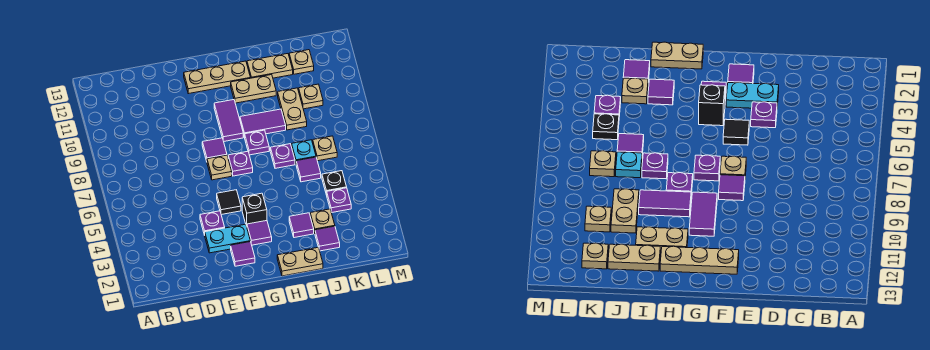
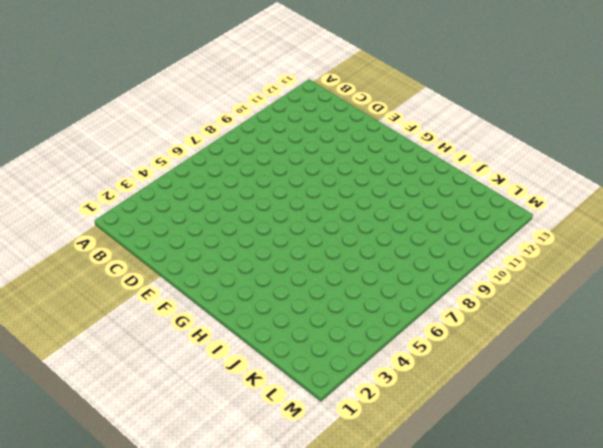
none -> cyan 1x2 plate [205,224,250,253]
none -> purple 1x1 plate [200,211,225,235]
none -> purple 1x1 tile [231,242,255,266]

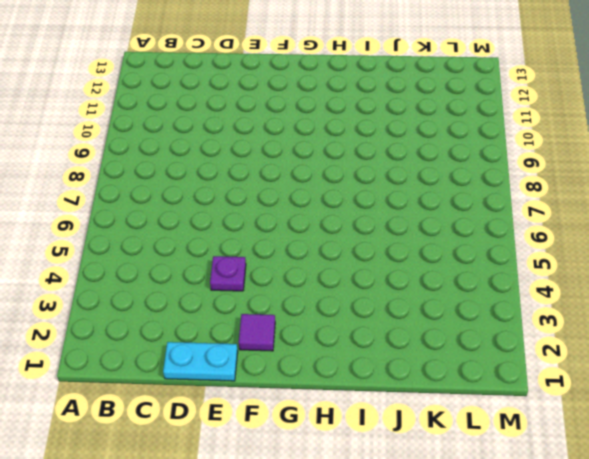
cyan 1x2 plate [163,342,238,381] -> cyan 1x2 plate moved to [205,224,250,253]
none -> black 1x1 tile [217,190,241,215]
none -> tan 1x1 plate [207,155,232,180]
none -> purple 1x1 tile [202,138,227,161]

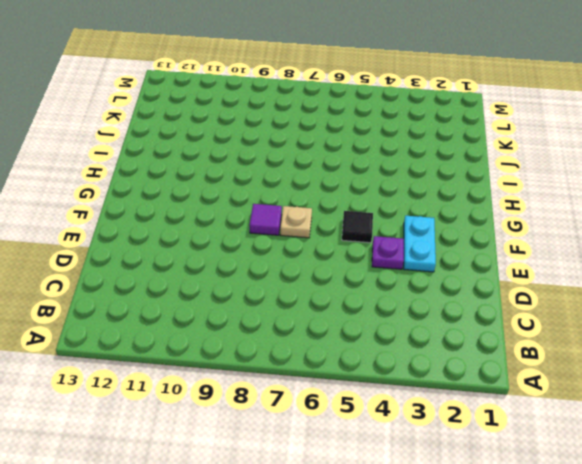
none -> purple 1x1 tile [231,242,255,266]
none -> tan 1x3 plate [184,61,250,94]
none -> purple 1x1 tile [247,221,272,245]

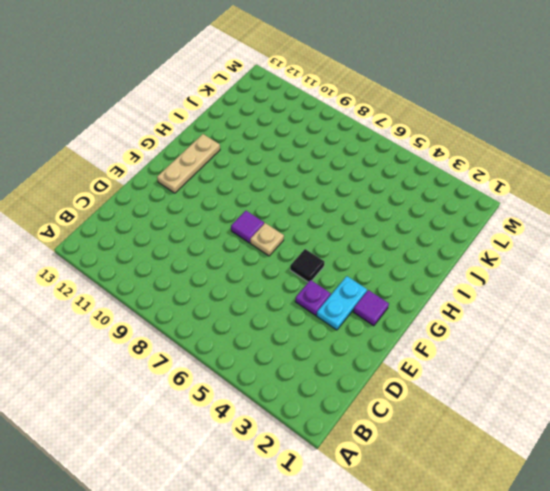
none -> purple 1x1 tile [247,221,272,245]
none -> black 1x1 brick [242,193,267,226]
none -> purple 1x1 plate [228,151,253,176]

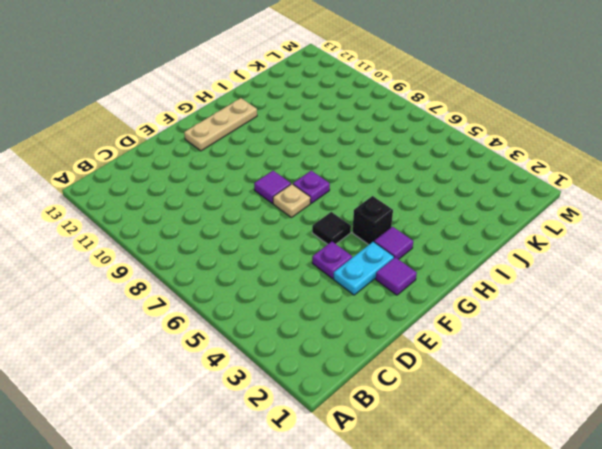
none -> purple 1x2 tile [214,100,243,141]
none -> tan 1x2 plate [277,247,323,276]
none -> purple 1x1 plate [245,130,269,155]

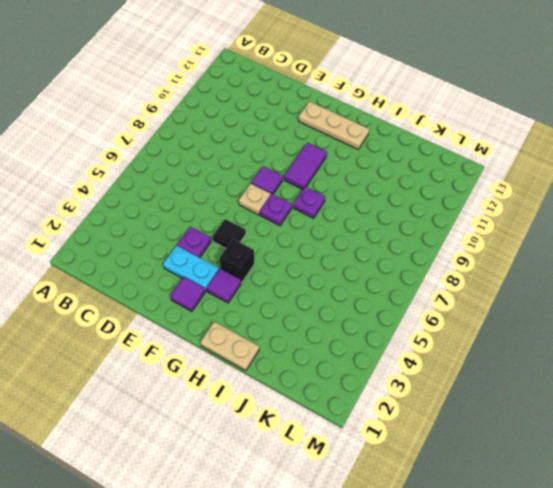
none -> purple 1x2 tile [240,109,286,137]
none -> tan 1x2 plate [231,75,276,103]
none -> purple 1x1 tile [289,213,314,238]

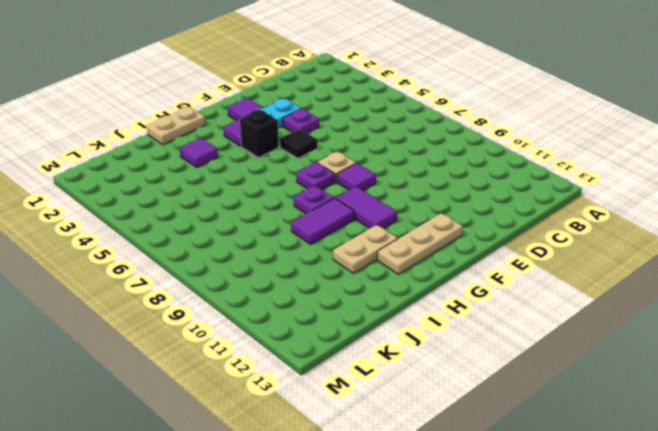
none -> purple 1x1 plate [270,144,295,168]
none -> tan 1x2 plate [247,54,293,78]
none -> purple 1x1 tile [315,226,340,251]

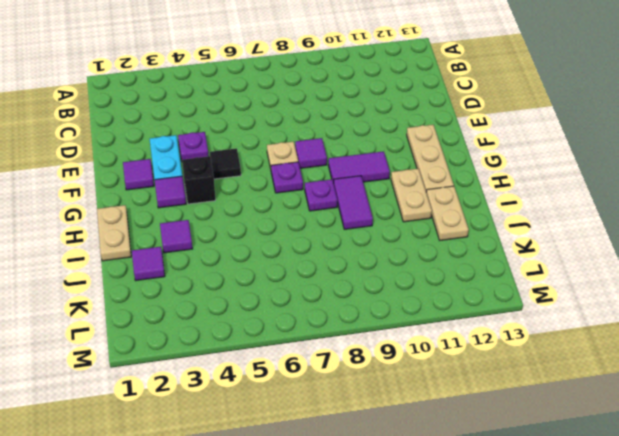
none -> purple 1x1 plate [270,144,295,168]
none -> tan 1x1 plate [310,209,335,233]
none -> purple 1x1 tile [296,157,321,182]

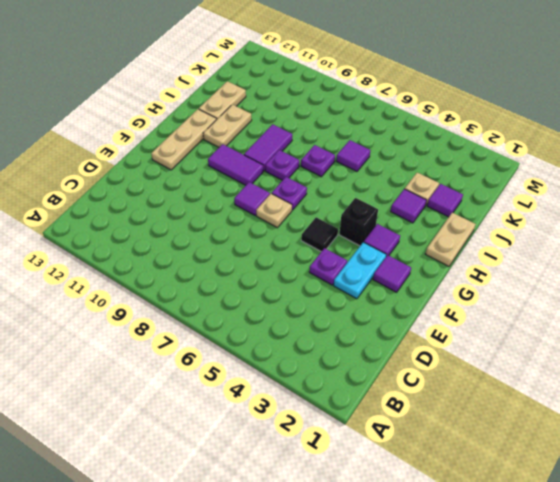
none -> cyan 1x1 plate [292,140,316,163]
none -> tan 1x2 plate [278,88,307,130]
none -> purple 1x1 plate [327,188,351,213]

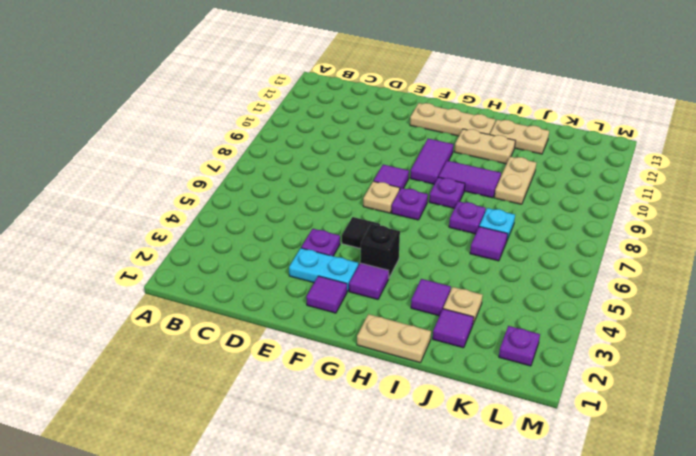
purple 1x1 plate [499,326,540,366] -> purple 1x1 plate moved to [327,188,351,213]
none -> black 1x1 plate [322,171,347,195]
none -> tan 1x1 plate [313,136,337,161]
none -> tan 1x1 plate [299,84,323,109]

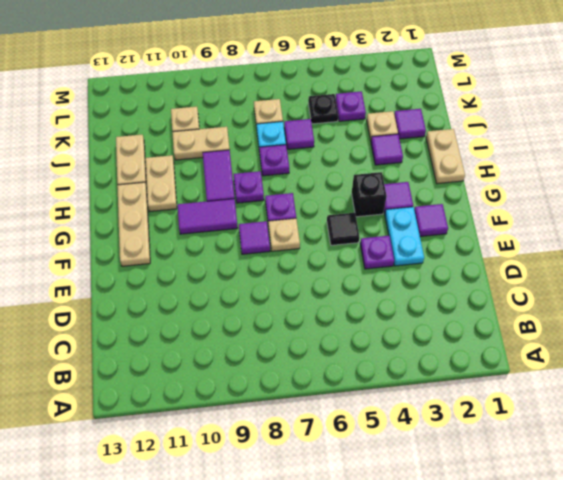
none -> tan 1x1 plate [289,50,314,74]

